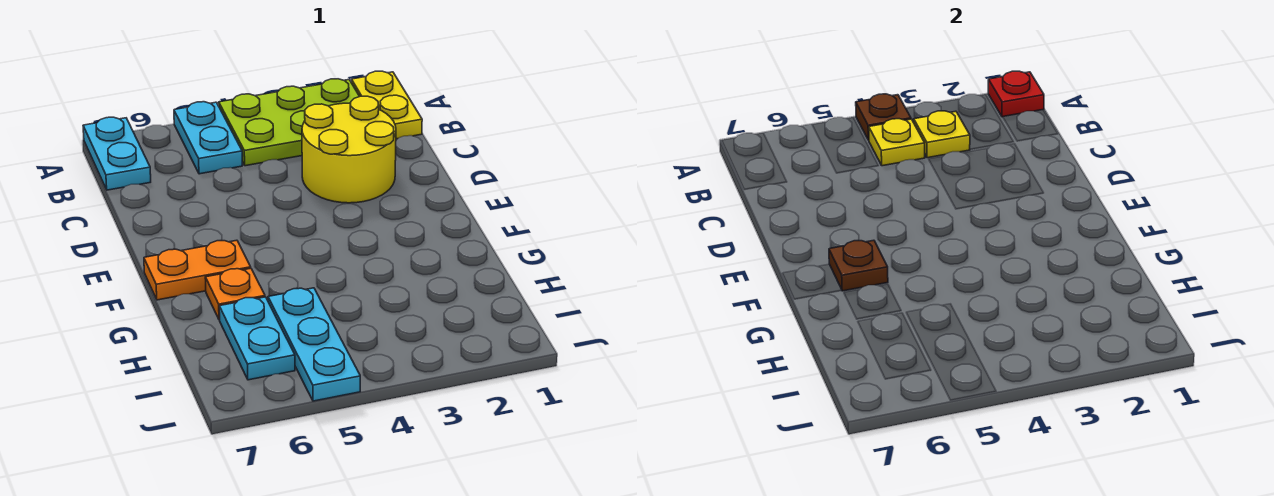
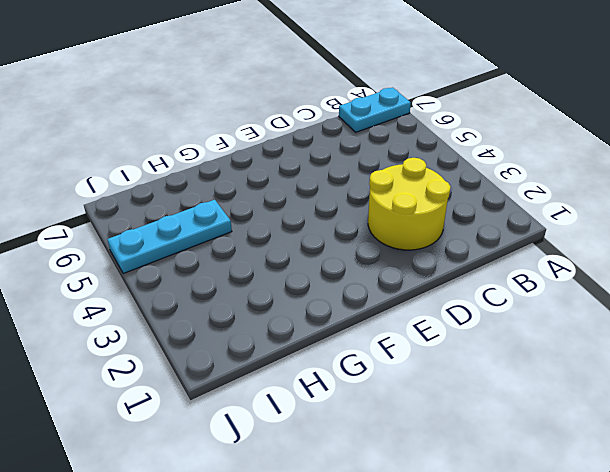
none -> yellow 1x2 plate [351,71,422,139]
none -> lime 2x3 plate [219,79,360,166]
none -> cyan 1x2 plate [174,102,242,174]

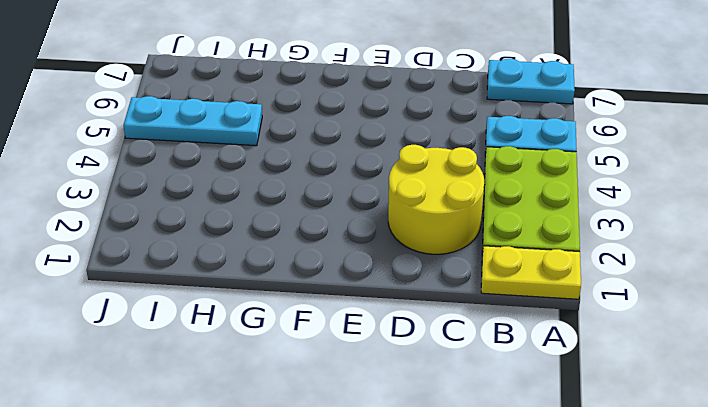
none -> orange 1x2 plate [144,240,251,300]
none -> orange 1x1 plate [205,268,265,320]
none -> cyan 1x2 plate [219,297,295,380]

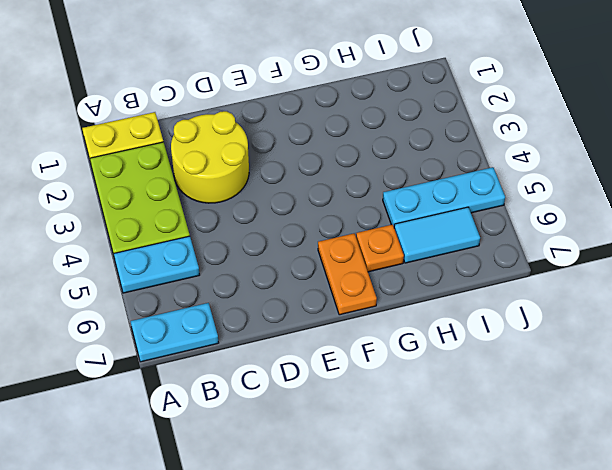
cyan 1x2 tile [394,207,480,263] -> cyan 1x2 plate [219,297,295,380]
none -> red 1x1 plate [988,71,1044,117]
none -> brown 1x1 plate [856,94,911,140]
none -> yellow 1x1 plate [914,111,970,158]

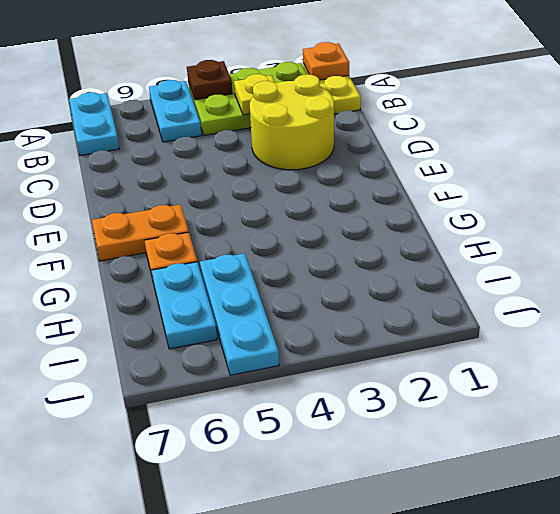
orange 1x1 plate [303,42,349,80] -> red 1x1 plate [988,71,1044,117]
none -> yellow 1x1 plate [869,119,925,166]
none -> brown 1x1 plate [829,240,888,291]

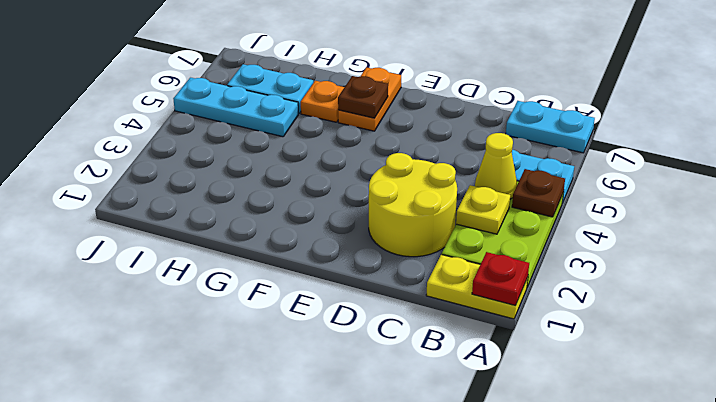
yellow 1x1 cone [475,133,517,199] -> yellow 1x1 plate [869,119,925,166]

